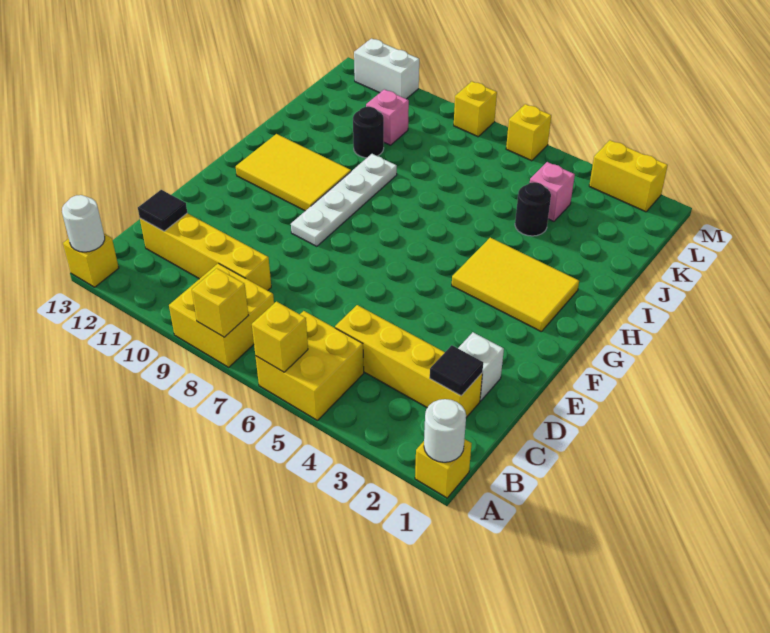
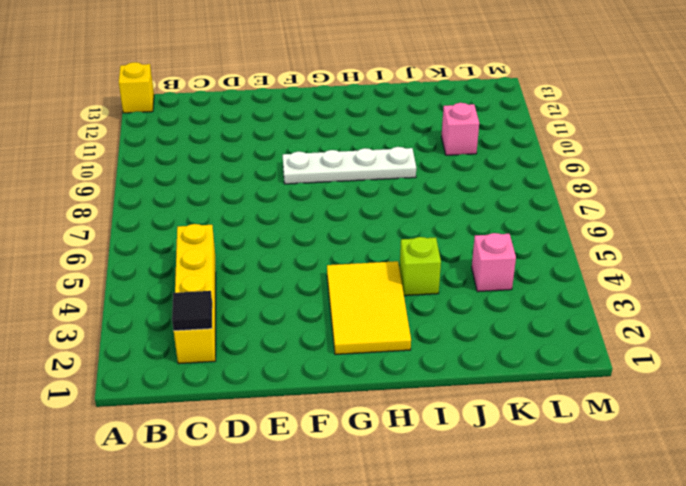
lime 1x1 brick [400,237,441,296] -> none
none -> yellow 1x1 brick [415,439,472,498]
none -> yellow 2x2 brick [255,311,364,420]
none -> yellow 2x2 brick [169,263,274,367]

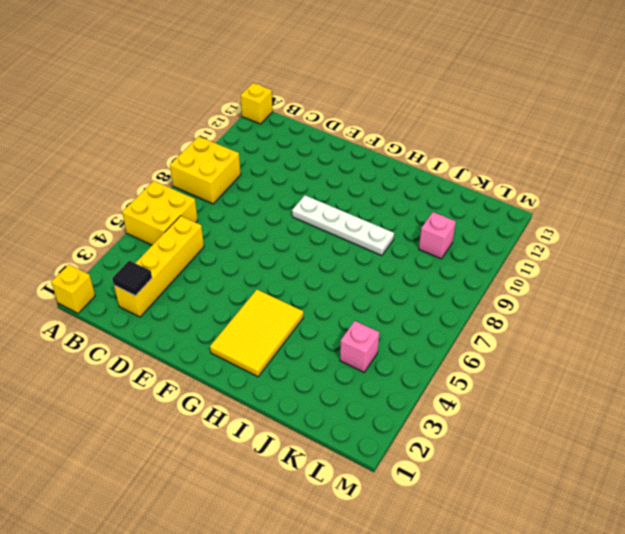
none -> yellow 1x4 brick [140,213,271,291]
none -> white 1x1 brick [458,332,504,401]
none -> yellow 2x3 tile [236,134,351,211]

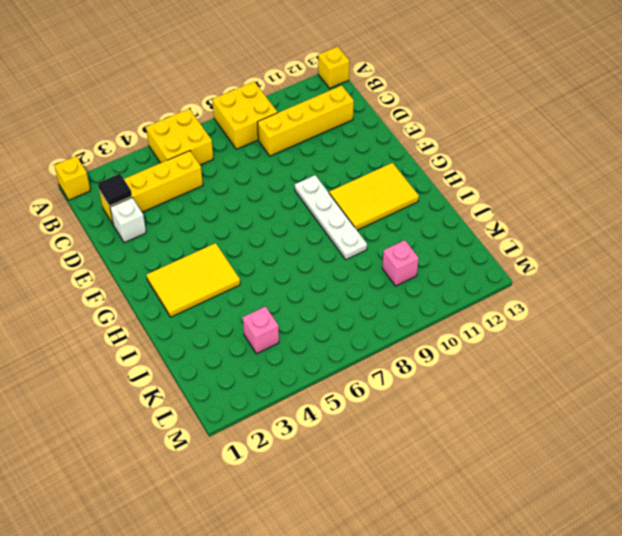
none -> black 1x1 round brick [515,182,551,236]
none -> black 1x1 round brick [353,107,384,158]
none -> yellow 1x2 brick [589,140,668,212]

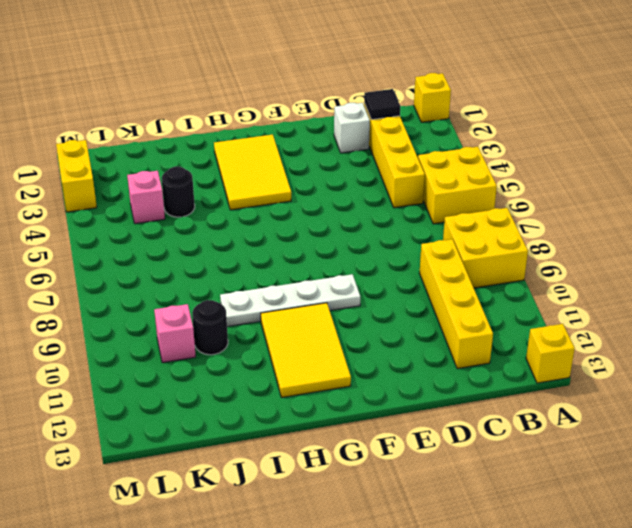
none -> yellow 1x1 brick [506,104,551,161]
none -> yellow 1x1 brick [454,81,497,137]
none -> white 1x2 brick [354,39,419,99]

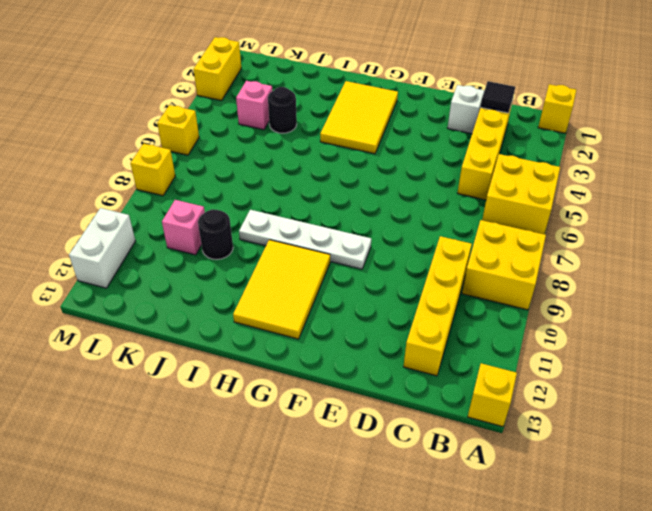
none -> white 1x1 round brick [424,399,466,462]
none -> yellow 1x1 brick [252,302,308,372]
none -> yellow 1x1 brick [192,268,249,337]

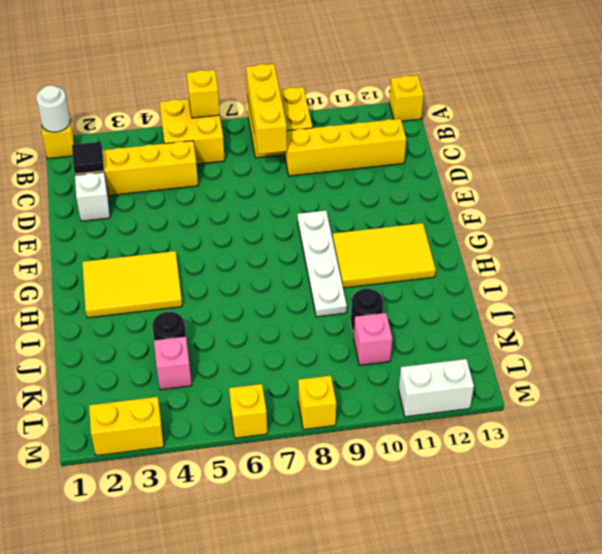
yellow 1x3 brick [246,64,287,154] -> yellow 1x1 brick [192,268,249,337]
none -> white 1x1 round brick [62,195,105,252]
none -> black 1x1 tile [138,190,187,231]

